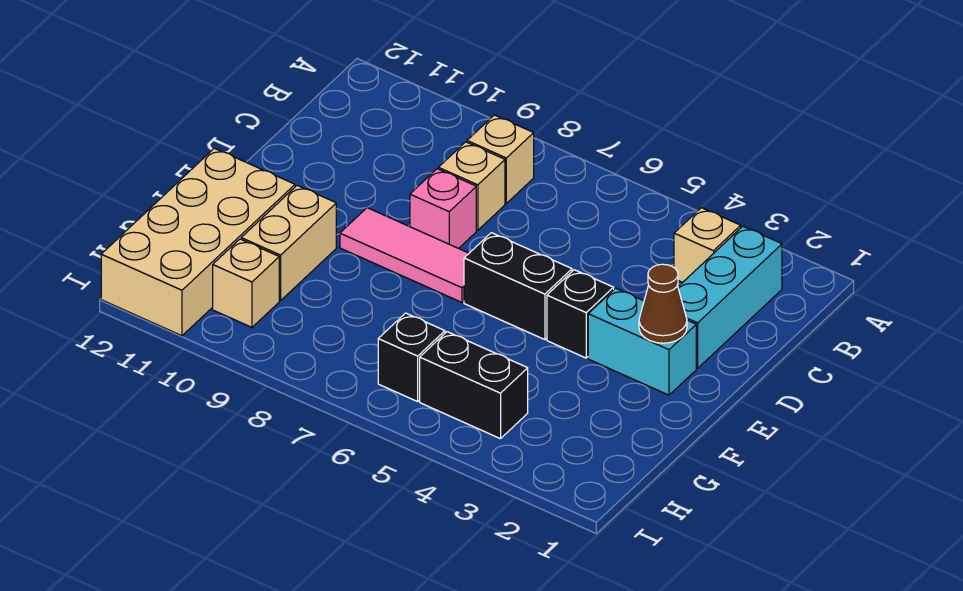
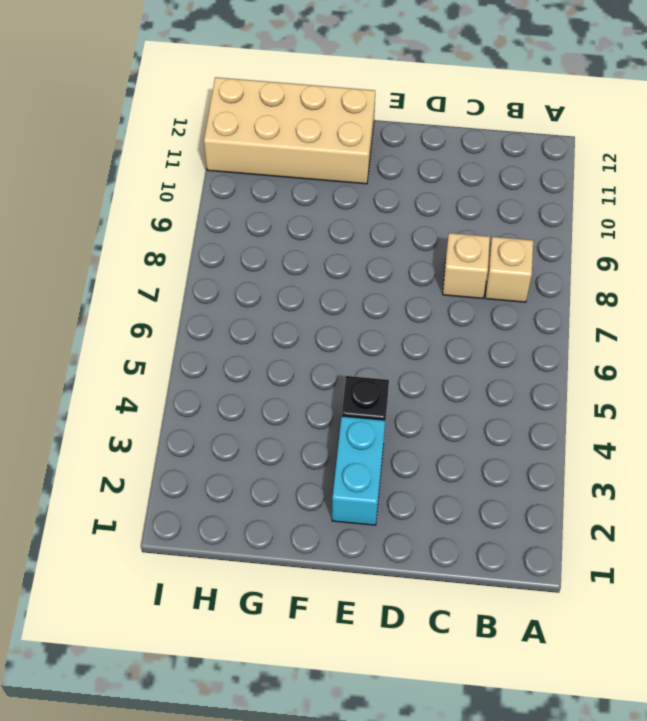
none -> cyan 1x3 brick [678,226,782,368]
none -> tan 1x1 brick [674,208,741,282]
none -> pink 1x1 brick [410,169,476,248]

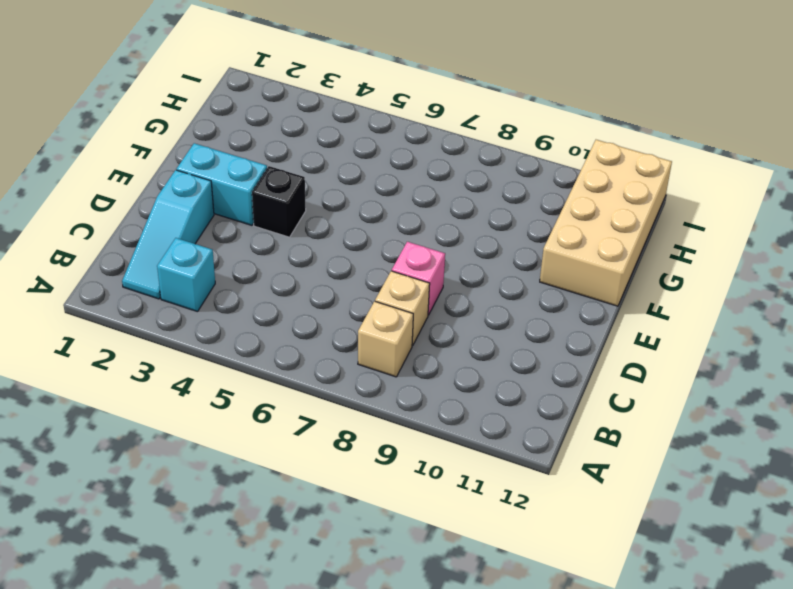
cyan 1x3 slope [122,170,214,299] -> cyan 1x3 brick [678,226,782,368]
cyan 1x1 brick [157,238,215,312] -> tan 1x1 brick [674,208,741,282]
none -> black 1x2 brick [464,233,572,340]
none -> pink 1x3 tile [340,208,469,302]
none -> tan 1x2 brick [241,185,336,301]

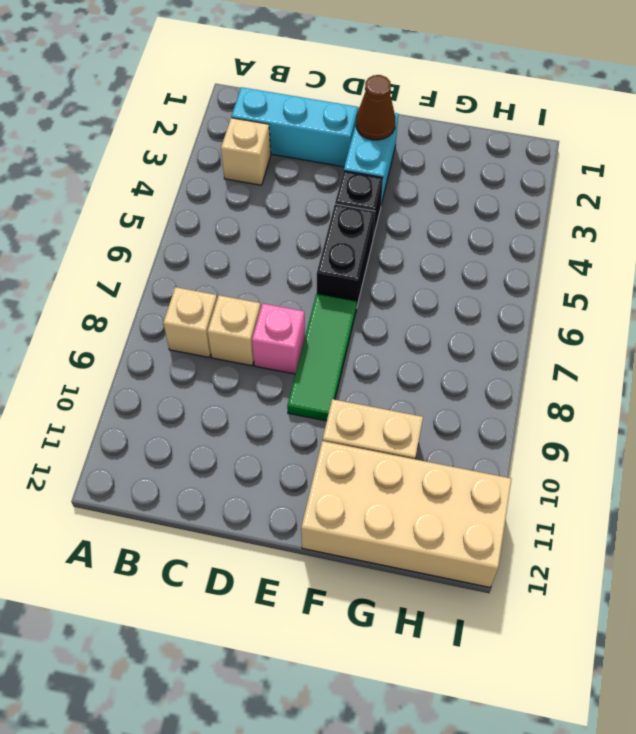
green 1x3 tile [287,294,357,421] -> pink 1x3 tile [340,208,469,302]
none -> black 1x2 brick [420,332,528,439]
none -> black 1x1 brick [378,313,445,402]
none -> tan 1x1 brick [213,239,279,327]

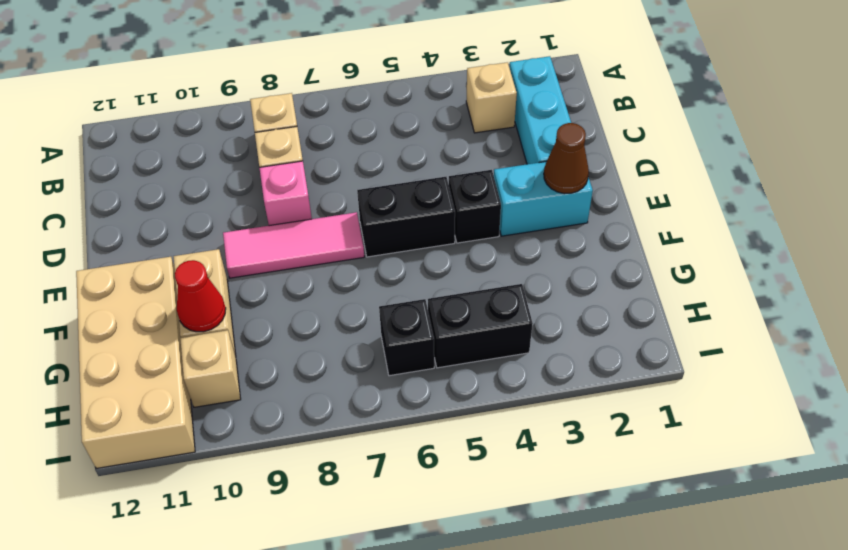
red 1x1 cone [175,260,226,332] -> none

